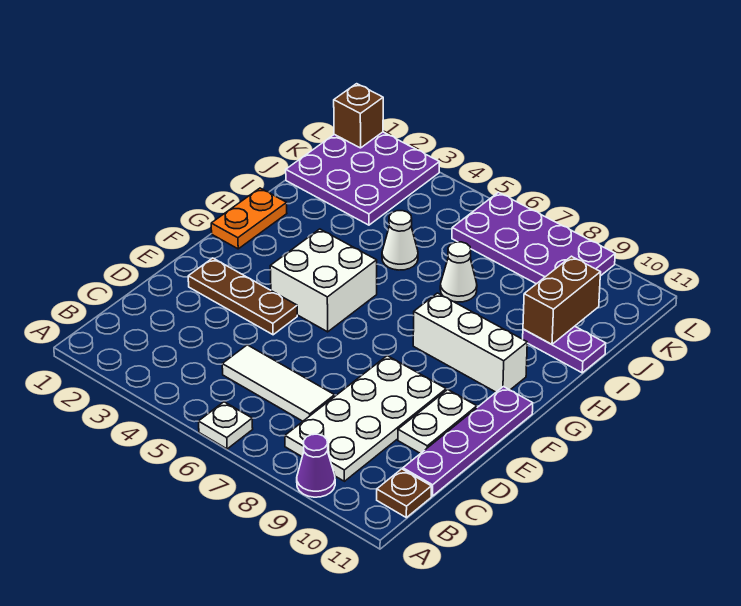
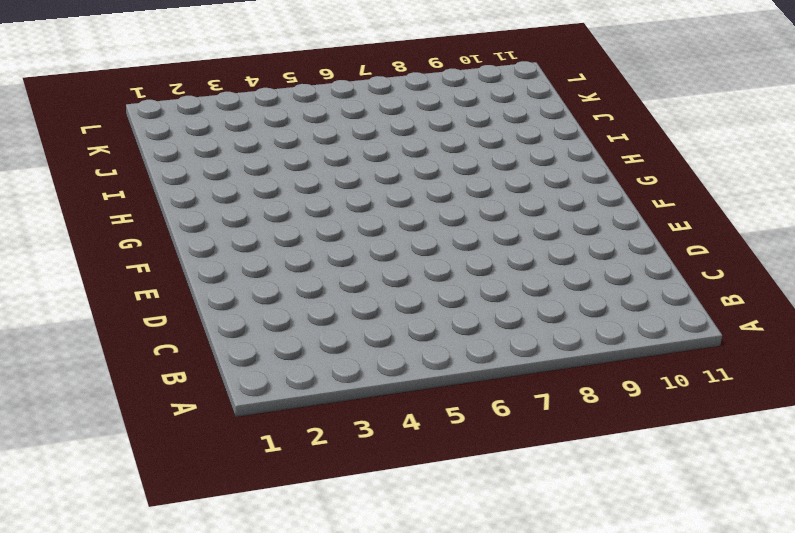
none -> white 1x1 plate [199,402,253,449]
none -> purple 1x1 cone [297,434,335,497]
none -> white 2x4 plate [285,356,446,481]

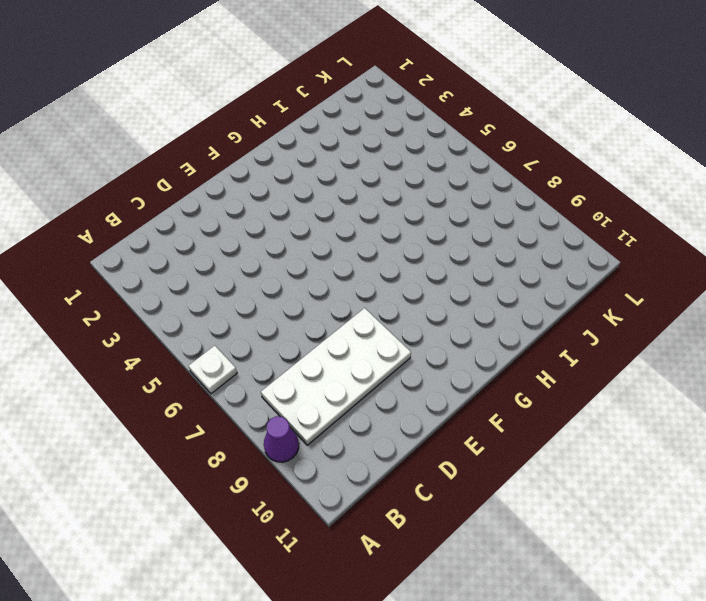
none -> brown 1x1 plate [377,469,431,518]
none -> white 1x3 tile [222,345,335,421]
none -> purple 1x4 plate [403,387,533,496]

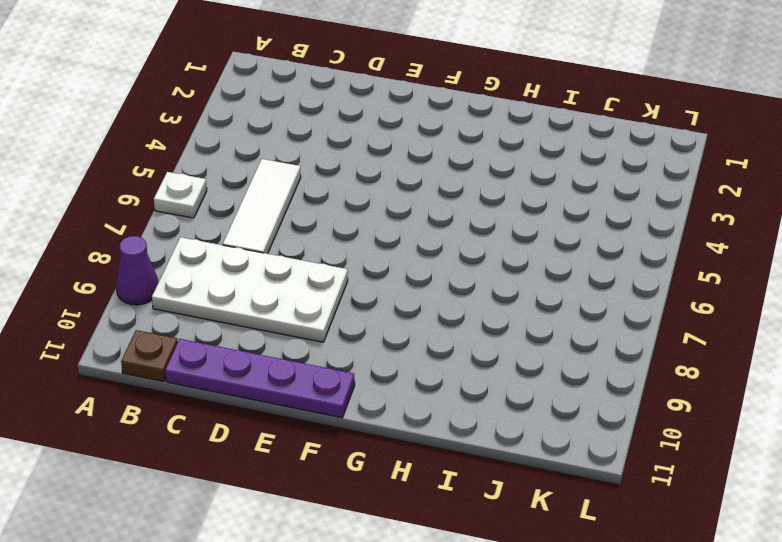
none -> white 1x2 plate [398,390,477,454]
none -> brown 1x3 plate [188,258,297,335]
none -> white 2x2 brick [270,229,377,332]

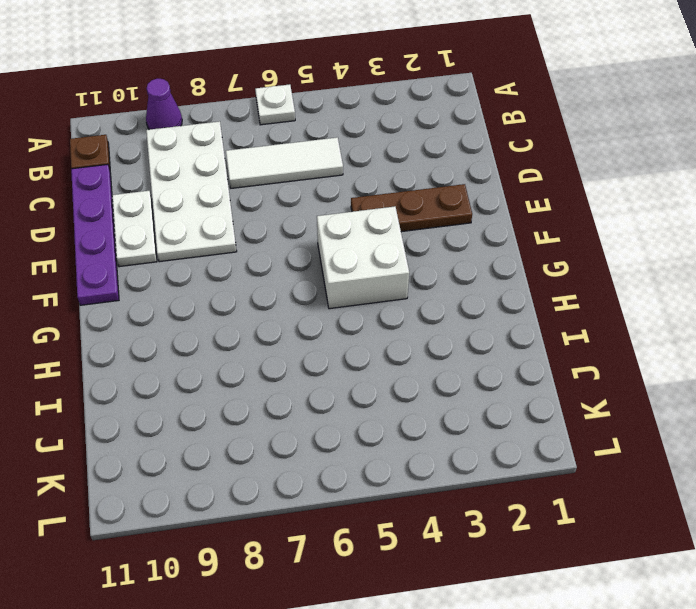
none -> orange 1x2 plate [211,188,287,249]
none -> white 1x3 brick [413,293,527,392]
none -> white 1x1 cone [382,211,418,270]

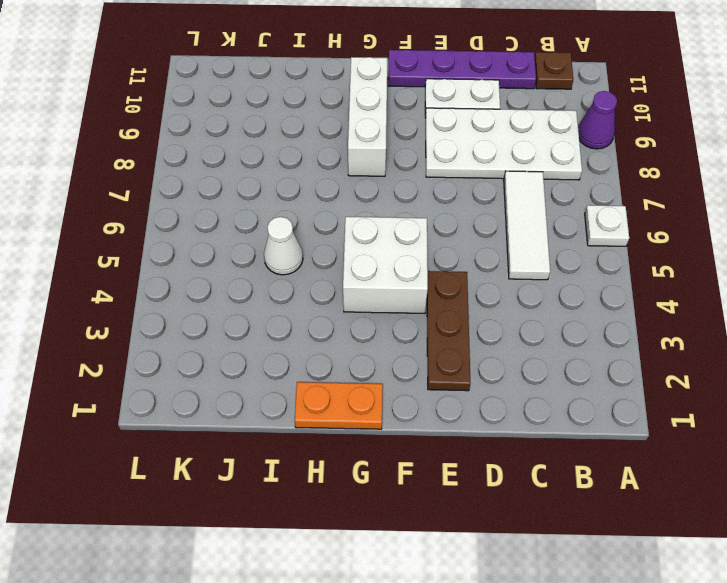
none -> white 1x1 cone [440,242,477,302]
none -> purple 1x2 plate [523,326,606,373]
none -> purple 3x3 plate [286,132,440,225]

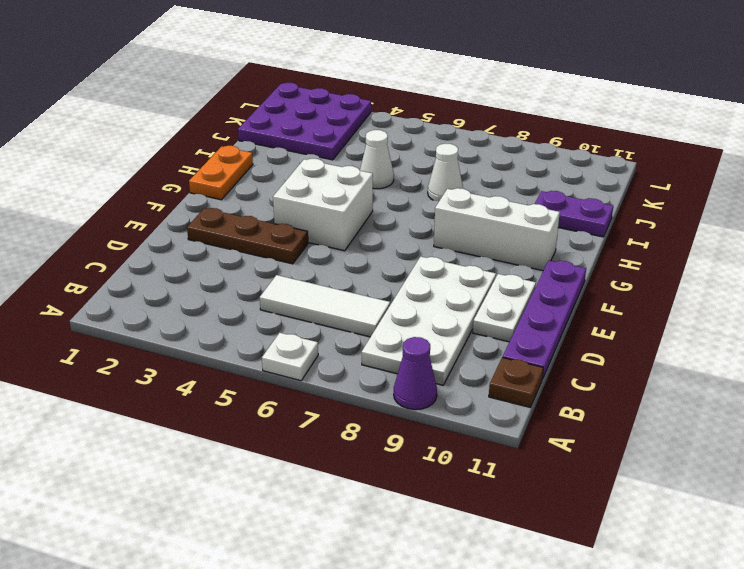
none -> purple 2x4 plate [452,192,615,284]
none -> brown 1x2 brick [523,256,601,344]
none -> brown 1x1 brick [334,84,383,148]

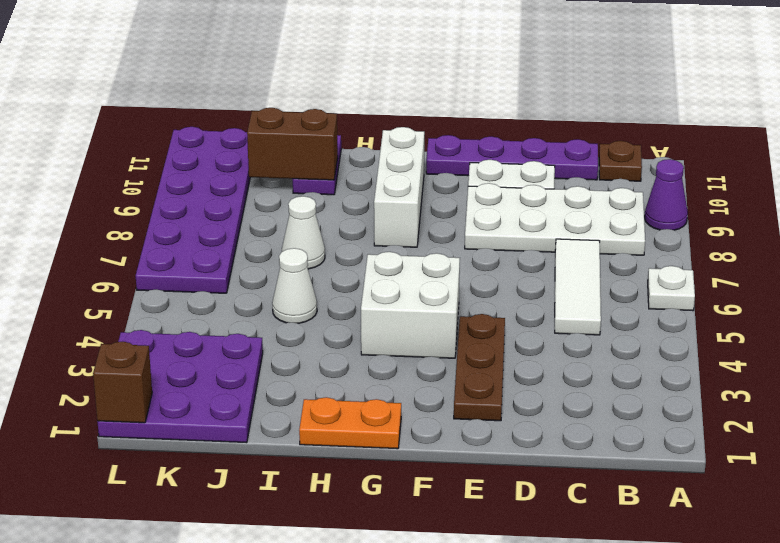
purple 2x6 plate [136,127,250,293] -> purple 2x4 plate [452,192,615,284]

